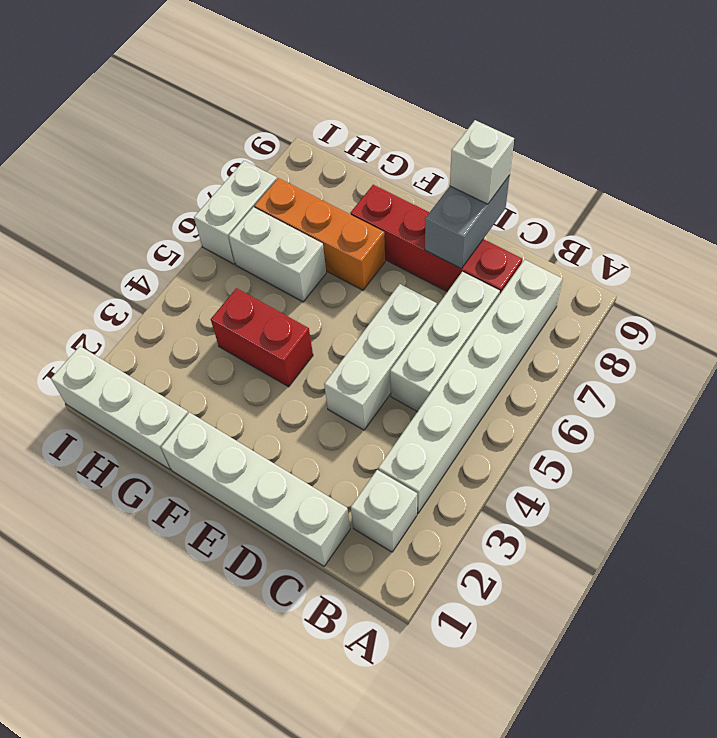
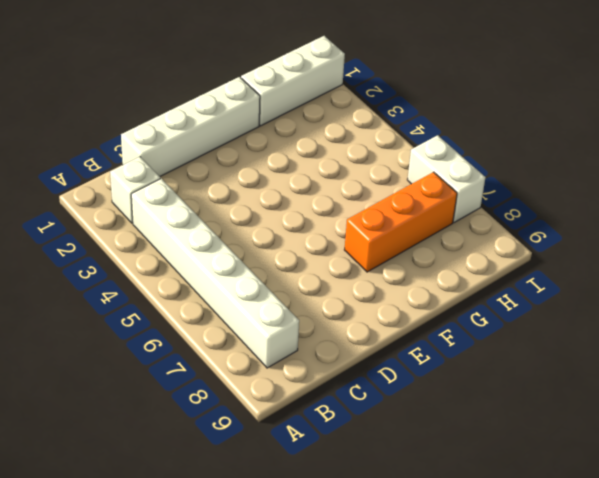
none -> white 1x3 brick [390,272,500,412]
none -> red 1x4 brick [350,185,522,295]
none -> white 1x3 brick [324,284,437,430]

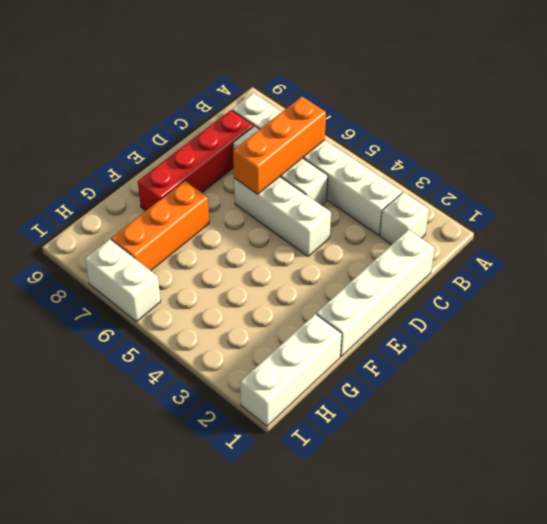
orange 1x3 brick [233,97,326,194] -> none
none -> red 1x2 brick [211,288,313,387]
none -> white 1x2 brick [229,207,326,302]
none -> grey 1x2 brick [425,175,510,269]

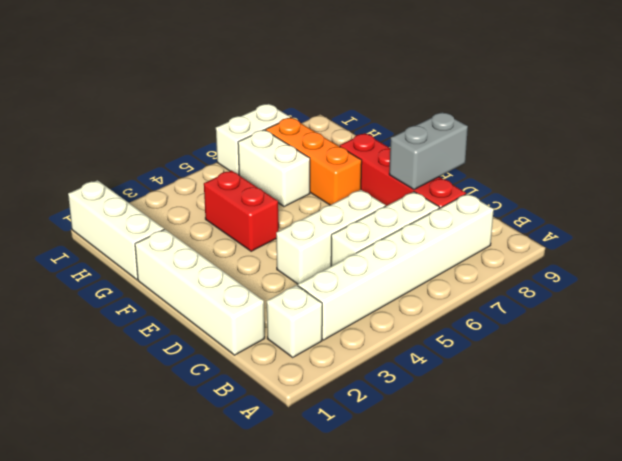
none -> white 1x1 brick [450,120,514,204]

